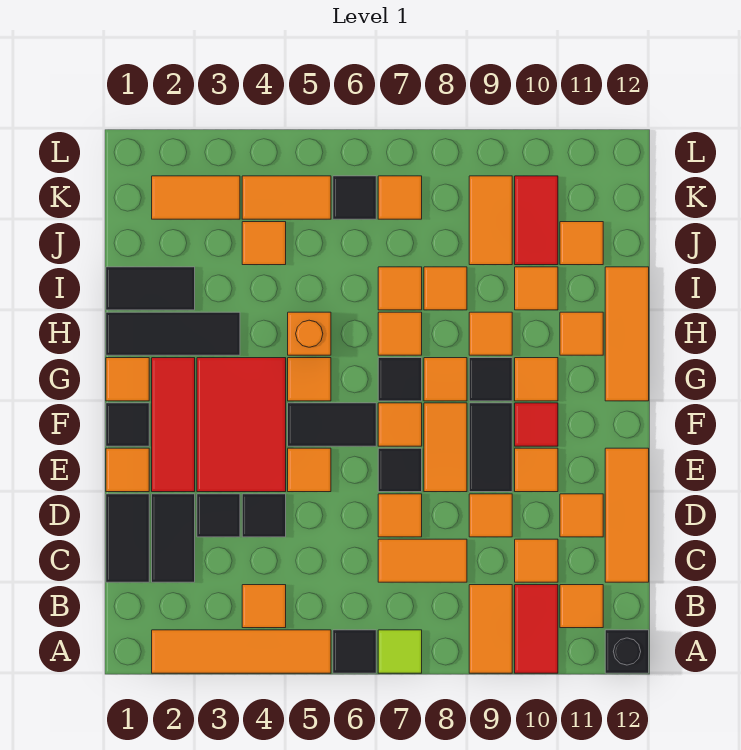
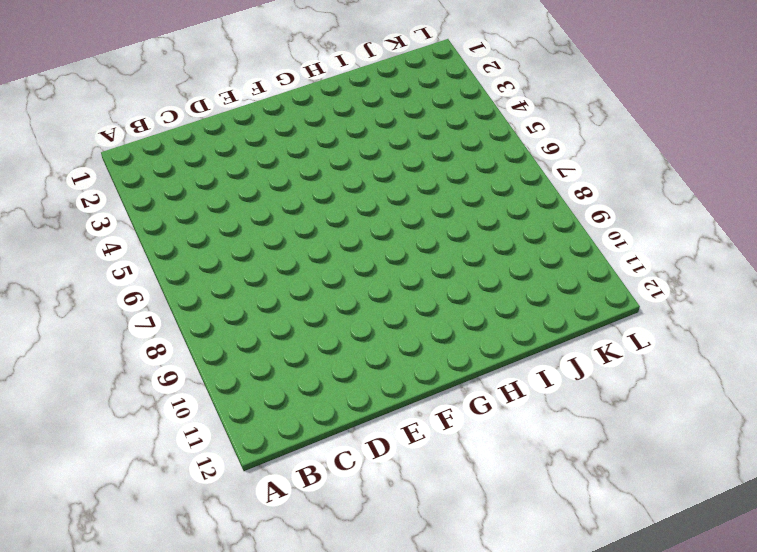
none -> orange 1x4 tile [152,630,331,673]
none -> black 1x1 tile [333,630,376,673]
none -> lime 1x1 tile [378,630,422,673]
none -> orange 1x2 tile [469,585,512,673]

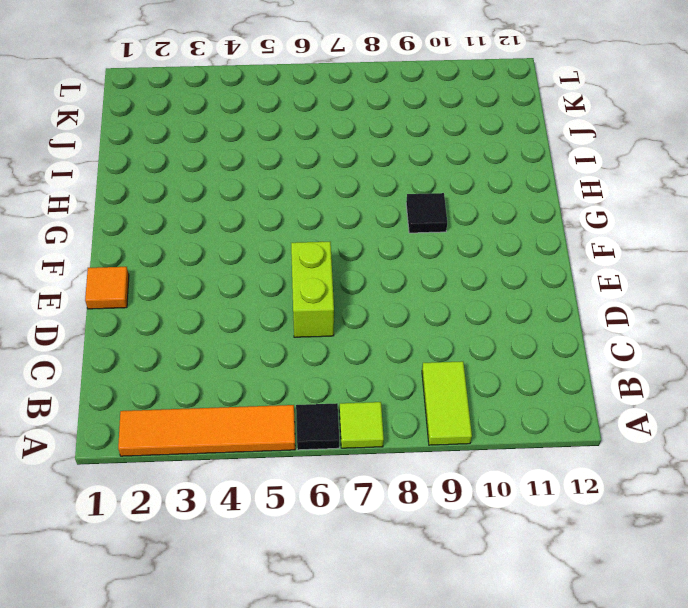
lime 1x2 tile [422,361,472,445] -> orange 1x2 tile [469,585,512,673]
lime 1x2 brick [291,242,334,337] -> none
none -> red 1x2 tile [515,585,558,673]
none -> black 1x1 brick [605,630,649,673]
none -> orange 1x1 tile [242,585,286,628]
none -> orange 1x1 tile [560,585,603,628]

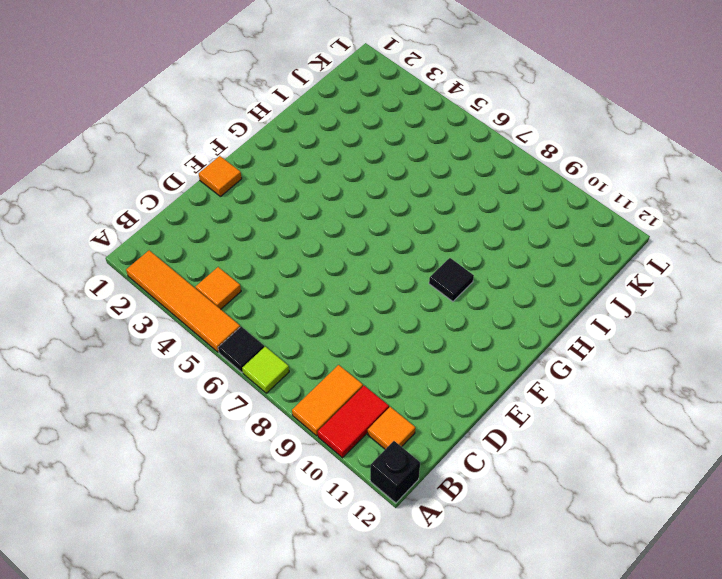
none -> black 1x2 tile [106,494,149,582]
none -> black 1x2 tile [152,494,195,582]
none -> orange 1x2 tile [378,539,467,582]
none -> orange 1x1 tile [515,539,558,582]

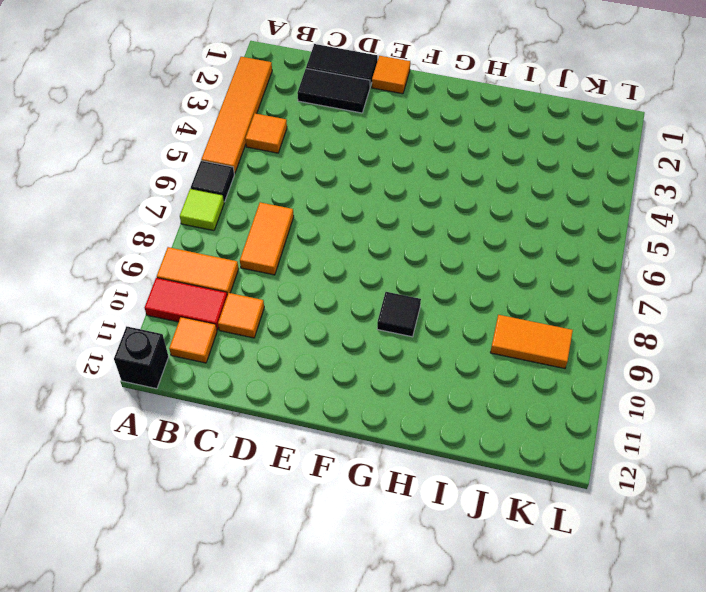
none -> orange 1x3 tile [605,448,649,582]
none -> black 1x1 tile [197,494,240,537]
none -> black 1x1 tile [242,494,286,537]
none -> orange 1x1 tile [378,494,422,537]

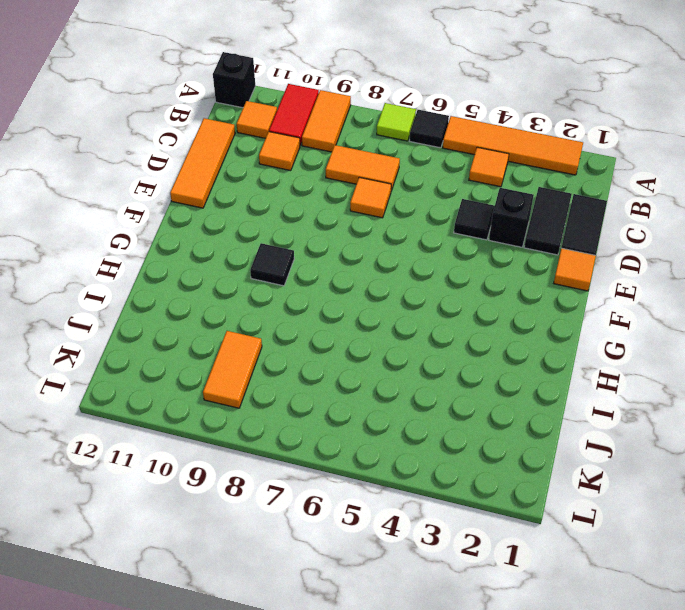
black 1x1 brick [489,188,534,247] -> black 1x1 tile [197,494,240,537]
none -> orange 1x1 tile [469,494,512,537]
none -> orange 1x1 tile [560,494,603,537]
none -> red 1x3 tile [152,358,195,492]
none -> red 2x3 tile [197,358,286,492]

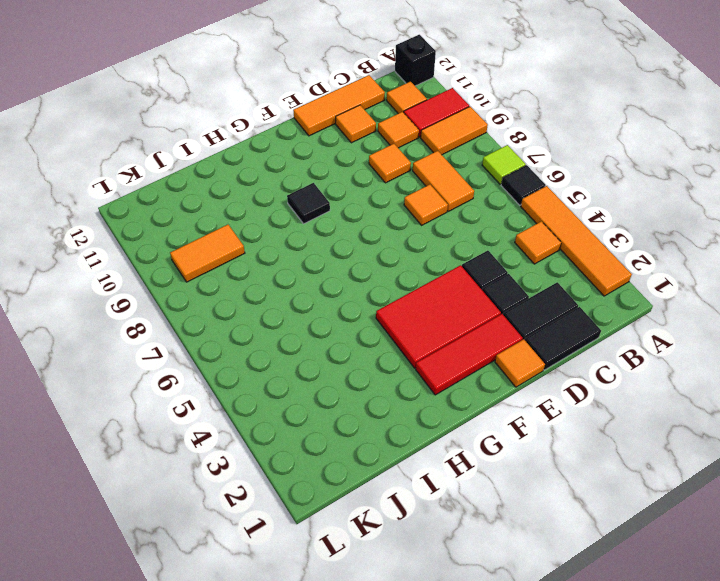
none -> orange 1x1 tile [288,448,331,492]
none -> black 1x1 tile [378,448,422,492]
none -> orange 1x2 tile [424,403,467,492]
none -> black 1x2 tile [469,403,512,492]

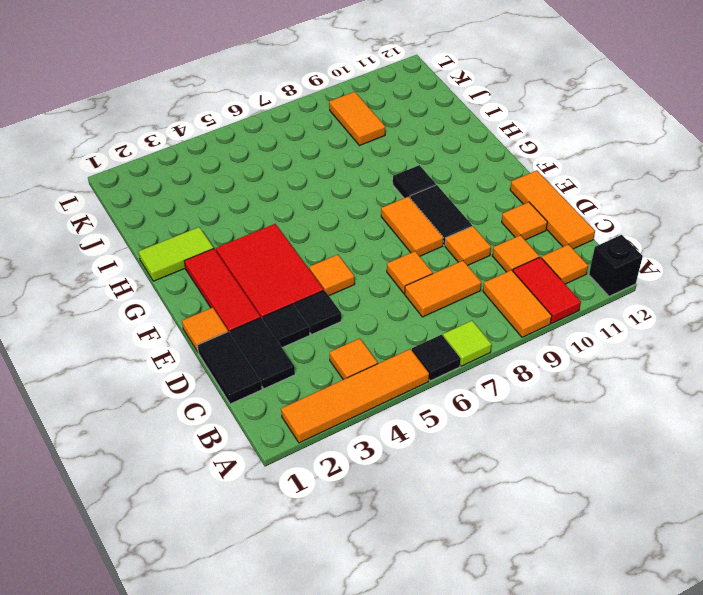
lime 1x2 tile [138,227,214,281] -> black 1x3 tile [106,312,240,355]
none -> black 1x1 tile [378,448,422,492]
none -> orange 1x1 tile [515,448,558,492]
none -> black 1x1 tile [106,403,149,446]
none -> black 1x2 tile [288,403,376,446]

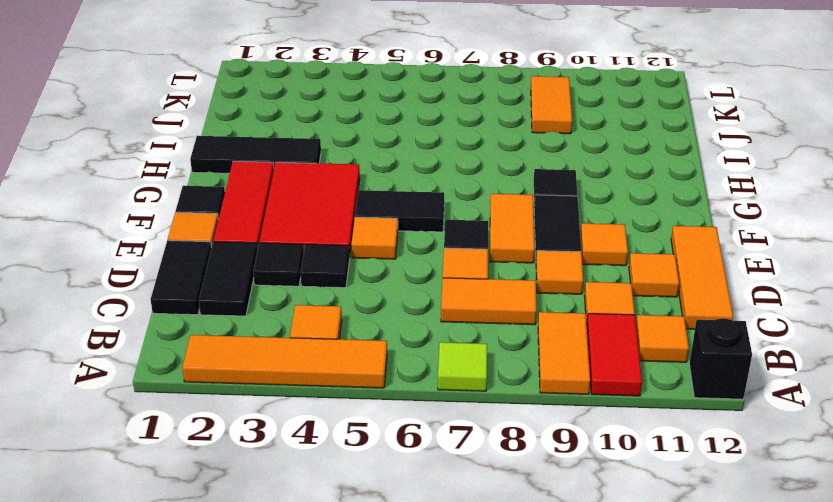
none -> black 1x1 tile [333,630,376,673]
none -> orange 1x1 tile [378,403,422,446]
none -> red 1x1 tile [515,403,558,446]
none -> orange 1x1 tile [106,358,149,401]

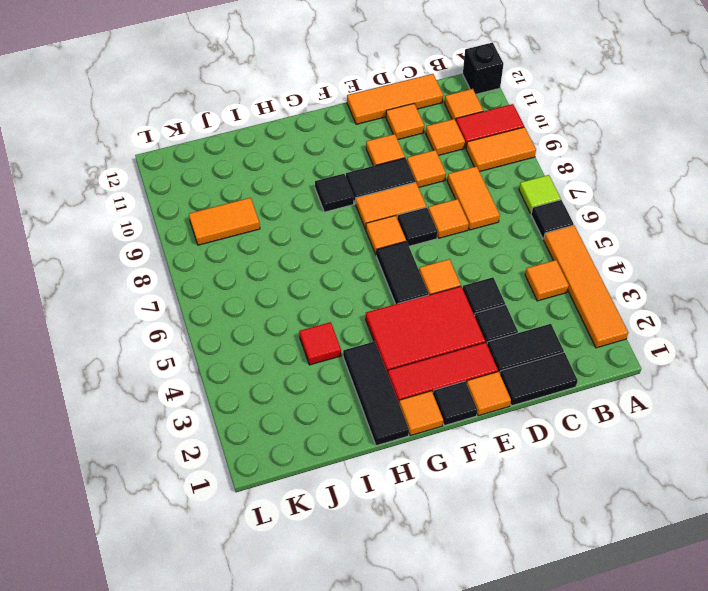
red 1x1 tile [299,322,341,365] -> red 1x1 tile moved to [515,403,558,446]
none -> orange 1x1 tile [288,358,331,401]
none -> black 1x1 tile [378,358,422,401]
none -> orange 1x1 tile [424,358,467,401]
none -> orange 1x1 tile [515,358,558,401]

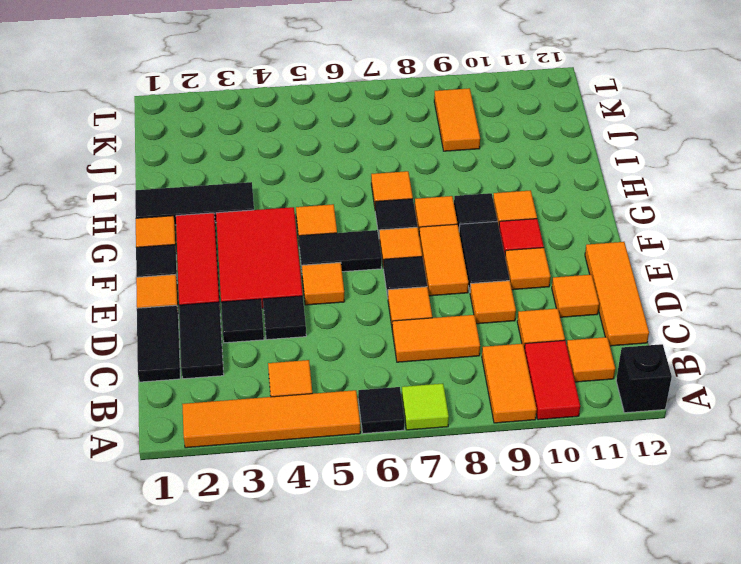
none -> orange 1x3 tile [605,267,649,401]
none -> orange 1x1 brick [288,312,331,355]
none -> orange 1x1 tile [469,312,512,355]
none -> orange 1x1 tile [560,312,603,355]

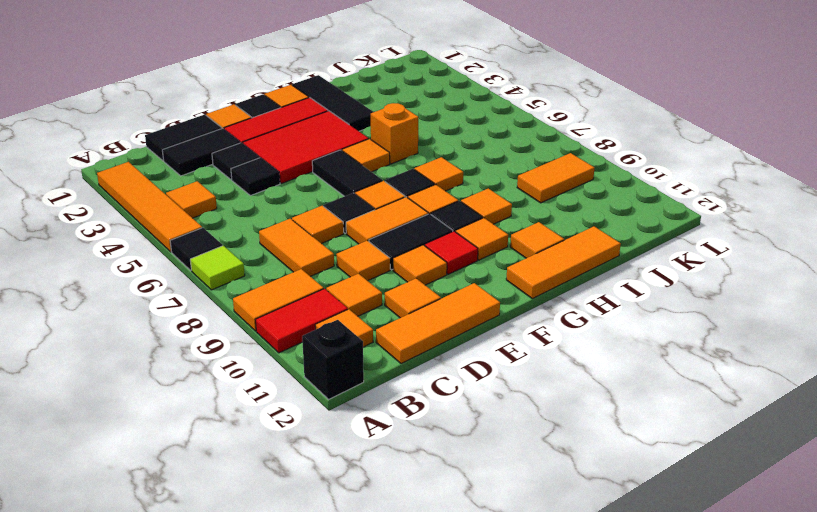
none -> orange 1x1 tile [288,448,331,492]
none -> black 1x2 tile [106,267,195,310]
none -> orange 1x1 tile [378,267,422,310]
none -> orange 1x1 tile [424,267,467,310]

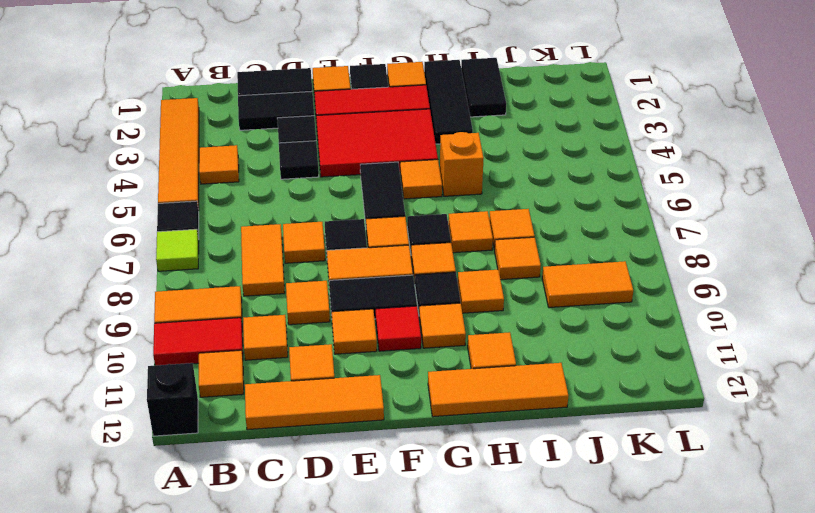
none -> orange 1x1 tile [288,448,331,492]
none -> orange 1x1 tile [515,267,558,310]
none -> orange 1x1 tile [242,222,286,265]
none -> red 1x2 tile [515,176,558,265]

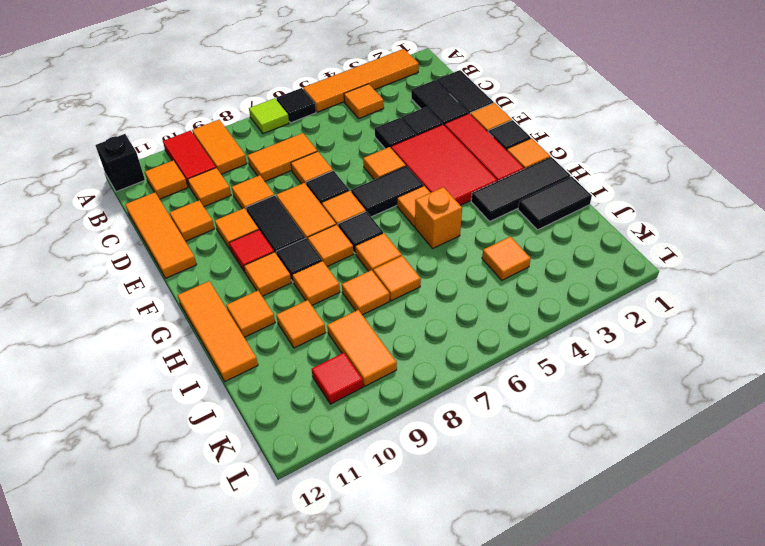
red 1x1 tile [312,353,363,404] -> red 1x2 tile [515,176,558,265]
none -> orange 1x1 tile [560,222,603,265]
none -> orange 1x2 tile [152,176,240,219]
none -> orange 1x2 tile [242,176,331,219]
none -> black 1x1 tile [333,176,376,219]

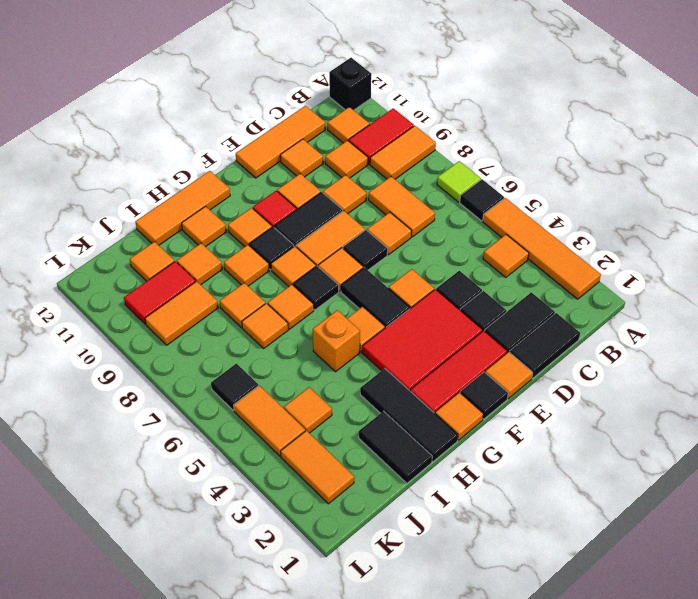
none -> orange 1x1 tile [378,176,422,219]

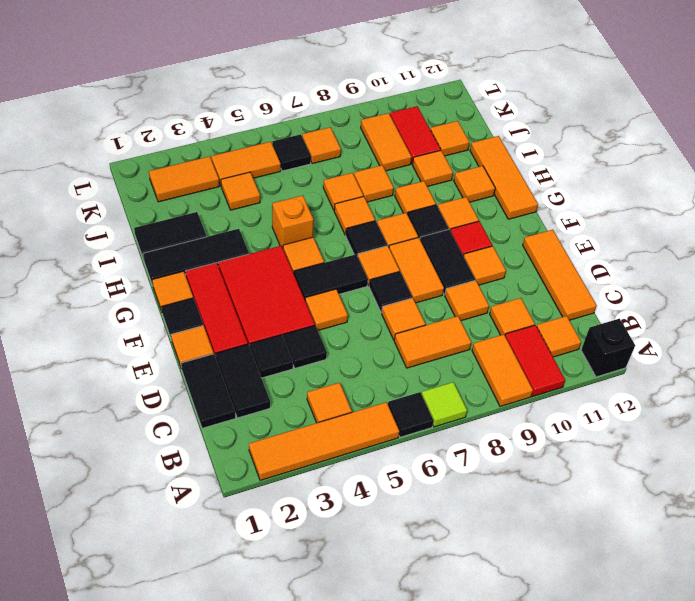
none -> orange 1x1 tile [560,494,603,537]

